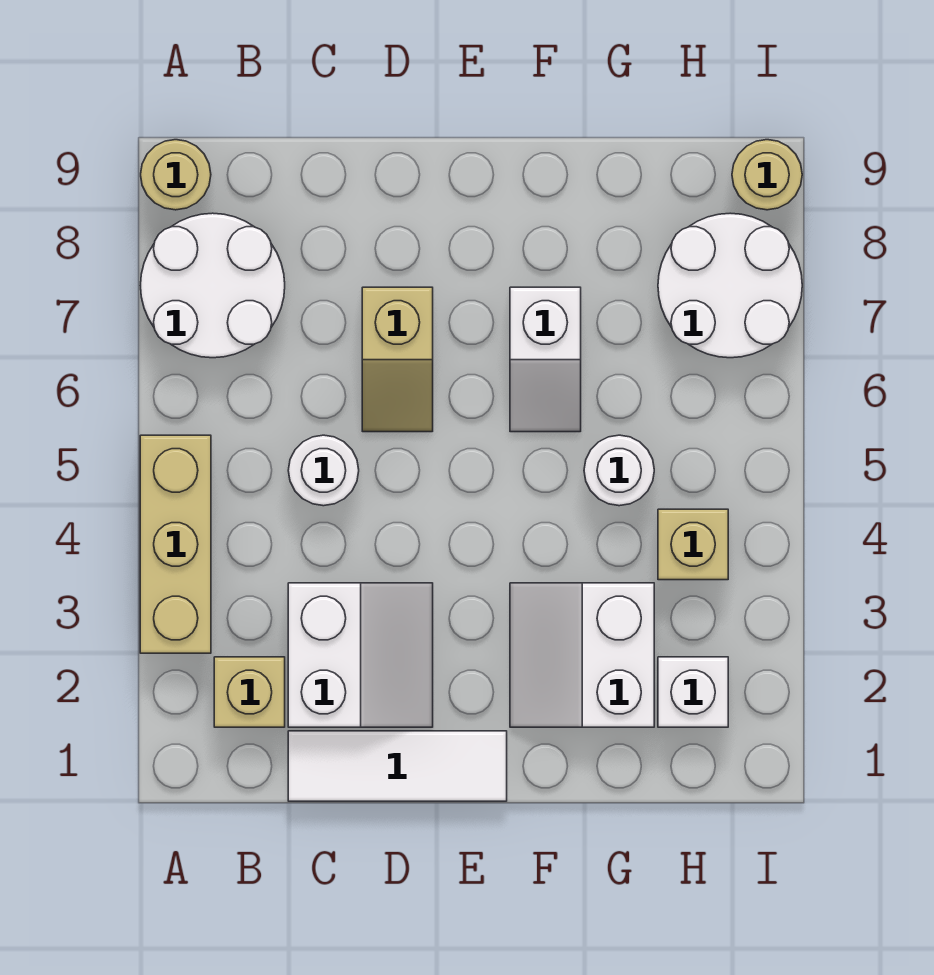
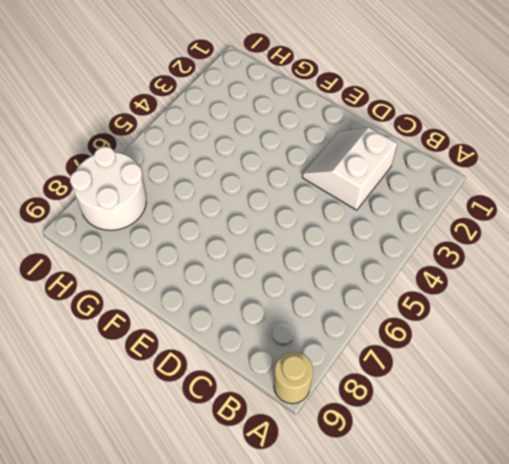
none -> tan 1x3 brick [140,435,211,653]
none -> white 2x2 round brick [141,213,285,358]
none -> tan 1x1 brick [214,657,285,727]

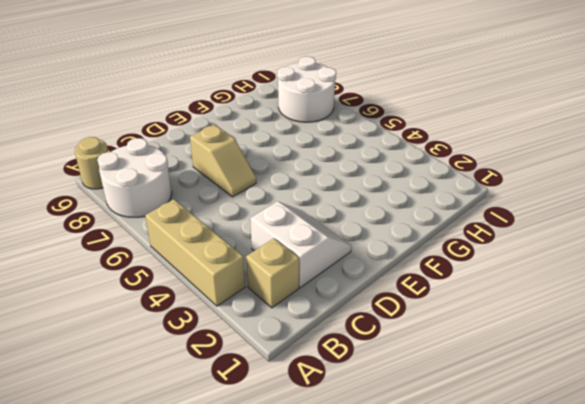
none -> white 1x3 tile [288,731,507,801]
none -> white 1x1 round brick [288,435,359,506]
none -> white 2x2 slope [510,583,654,727]

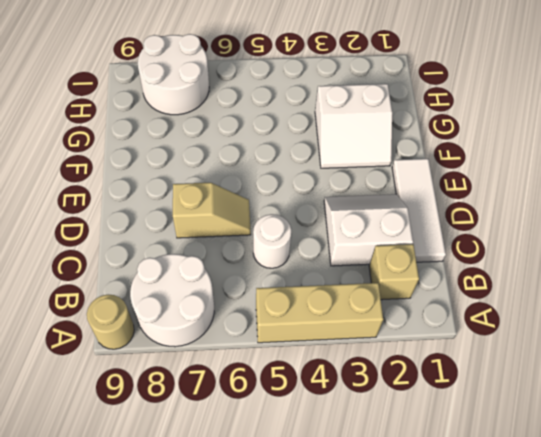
none -> white 1x2 slope [510,287,581,432]
none -> white 1x1 round brick [584,435,654,506]
none -> white 1x1 brick [658,657,728,727]

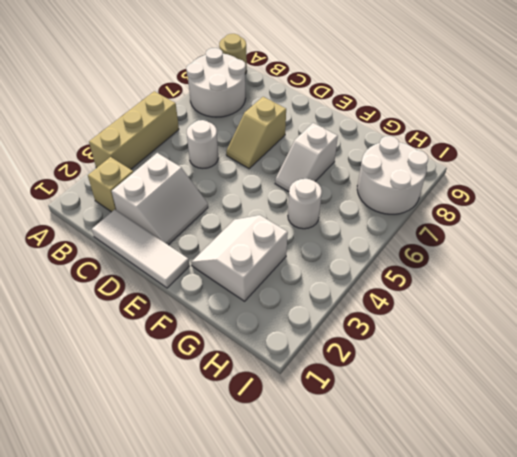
none -> white 1x1 brick [658,657,728,727]
none -> tan 1x1 brick [658,509,728,580]
none -> tan 1x1 round brick [732,140,802,210]

